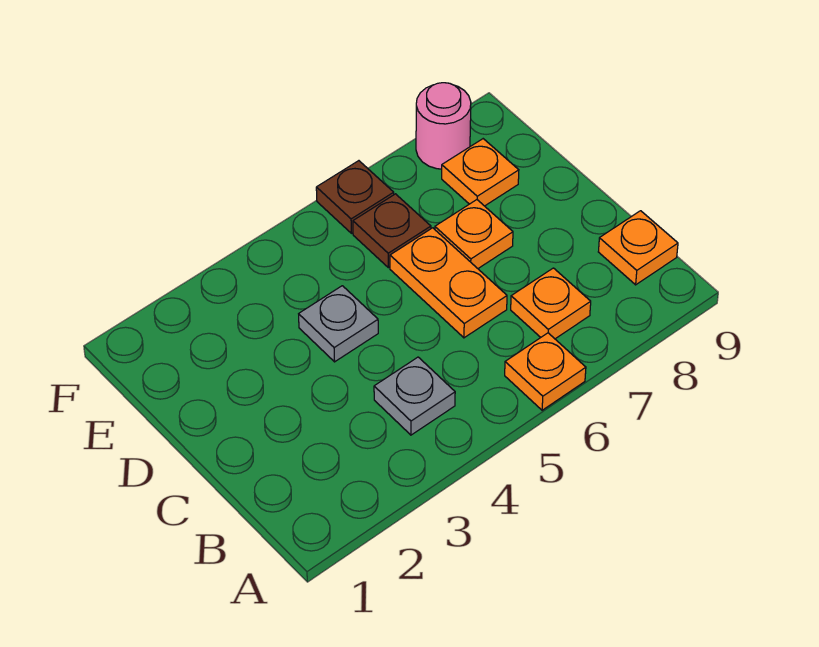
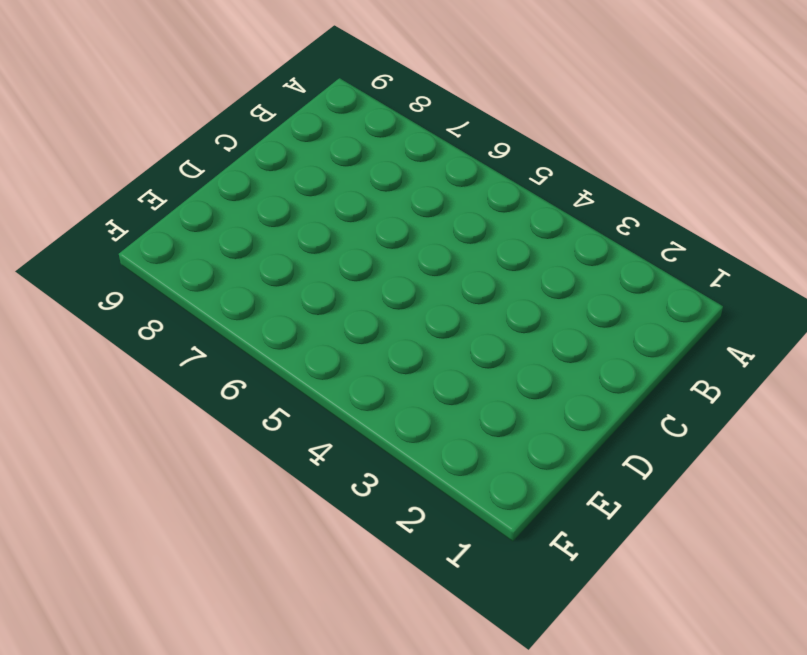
none -> orange 1x1 plate [505,333,586,410]
none -> grey 1x1 plate [374,357,455,435]

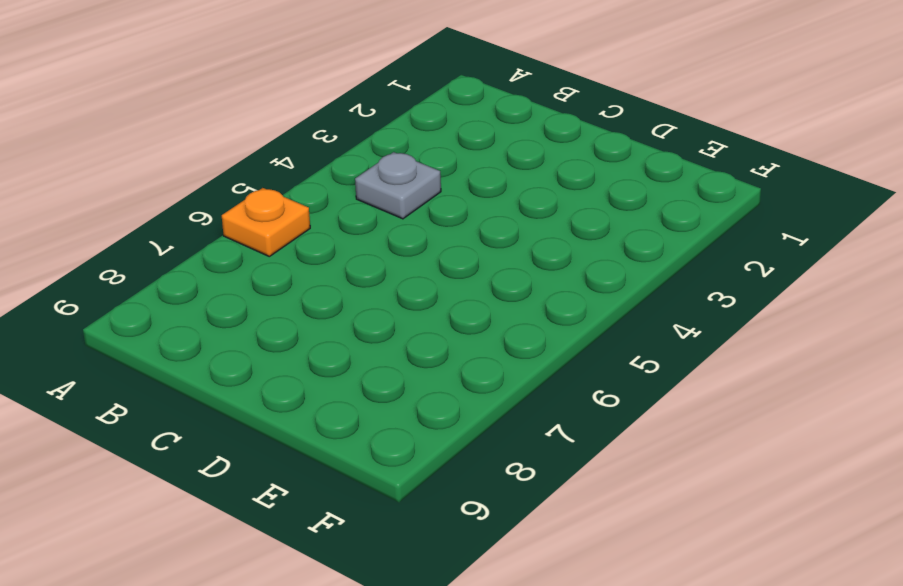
none -> orange 1x1 plate [511,268,591,339]
none -> orange 1x1 plate [598,211,678,285]

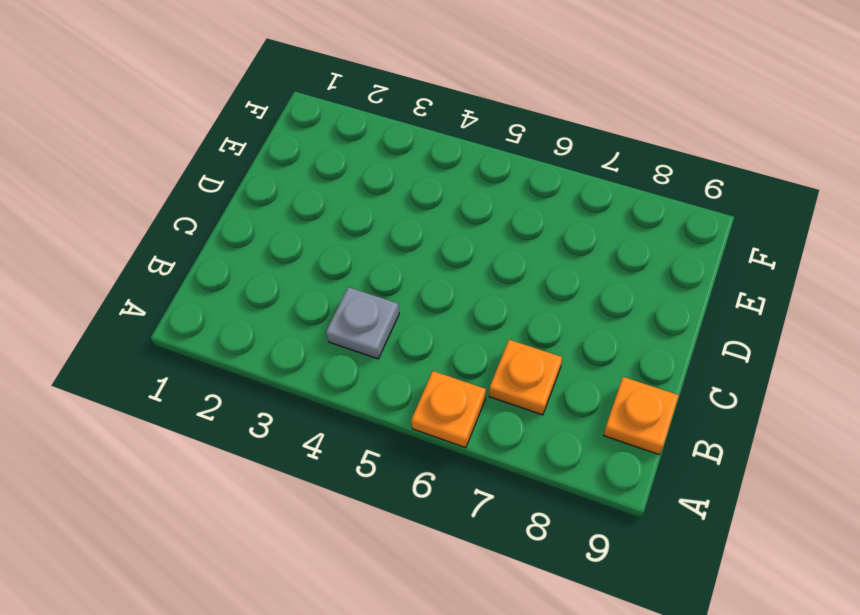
none -> orange 1x2 plate [390,228,507,338]
none -> grey 1x1 plate [299,286,378,362]

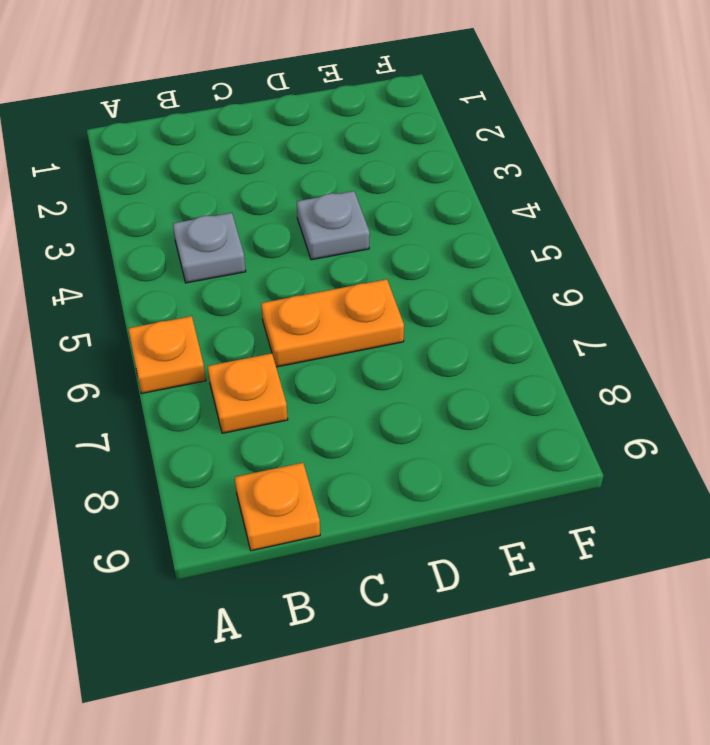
none -> orange 1x1 plate [435,200,513,268]
none -> brown 1x1 plate [353,194,431,268]

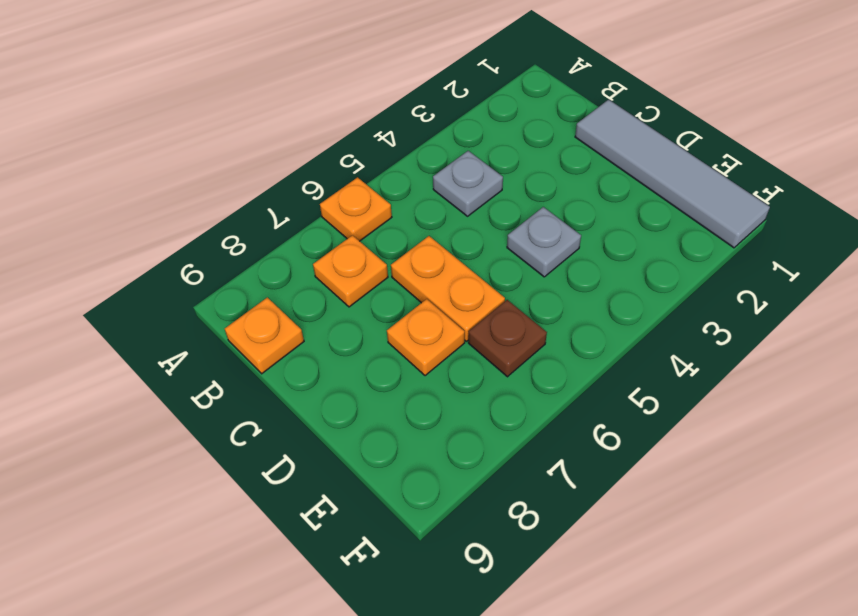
grey 1x4 tile [575,100,770,248] -> none
none -> orange 1x1 plate [442,139,519,206]
none -> brown 1x1 plate [316,161,394,233]

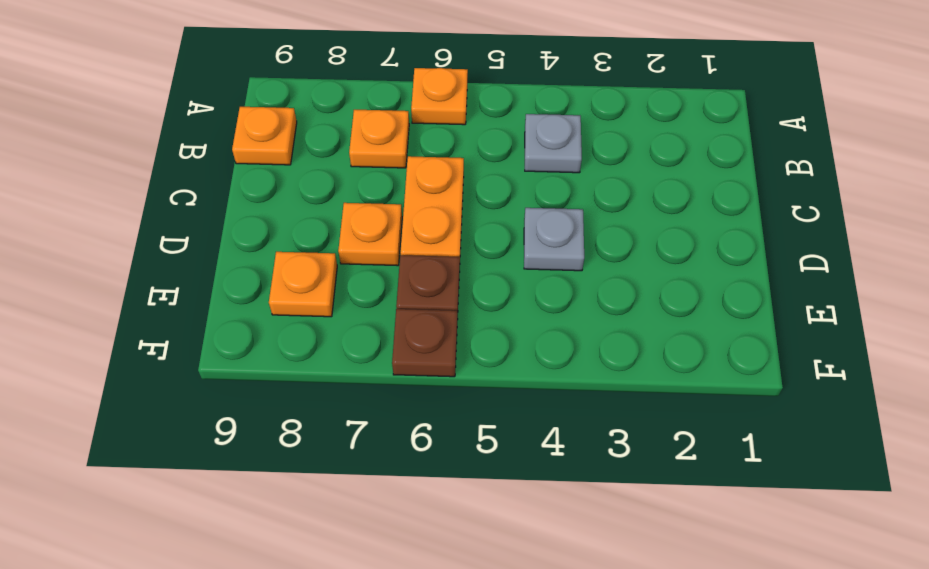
none -> pink 1x1 round brick [416,83,471,169]

